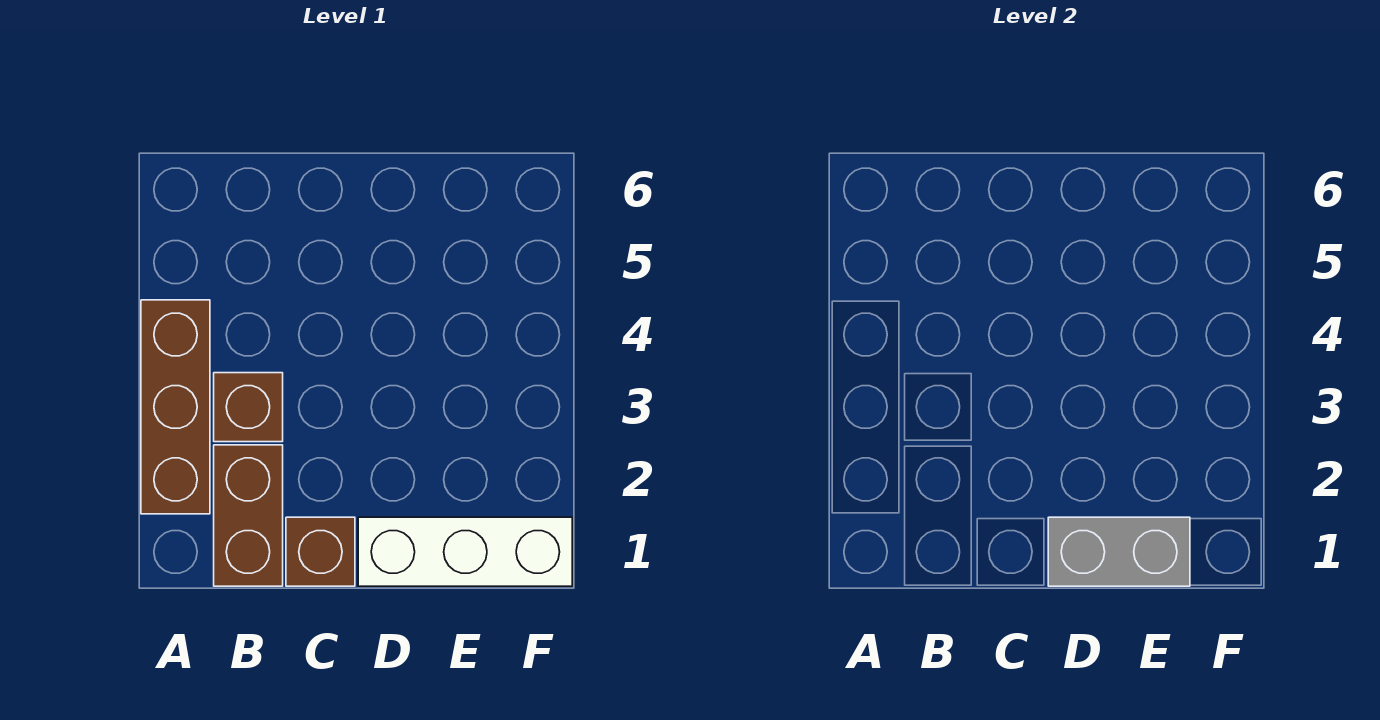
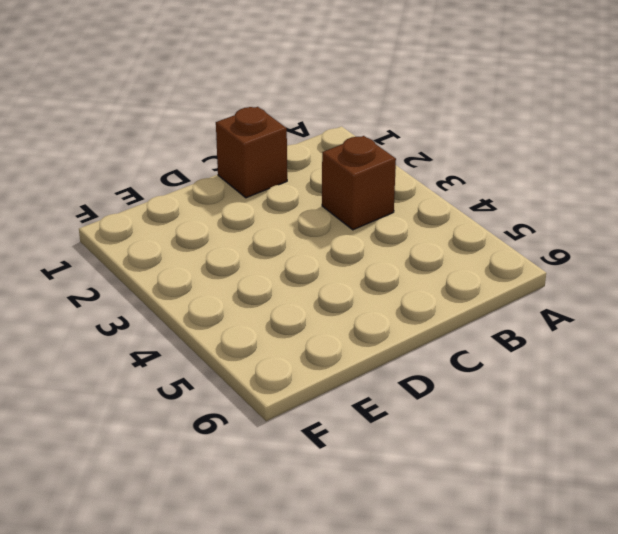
none -> brown 1x3 brick [141,300,210,514]
none -> brown 1x2 brick [214,445,283,586]

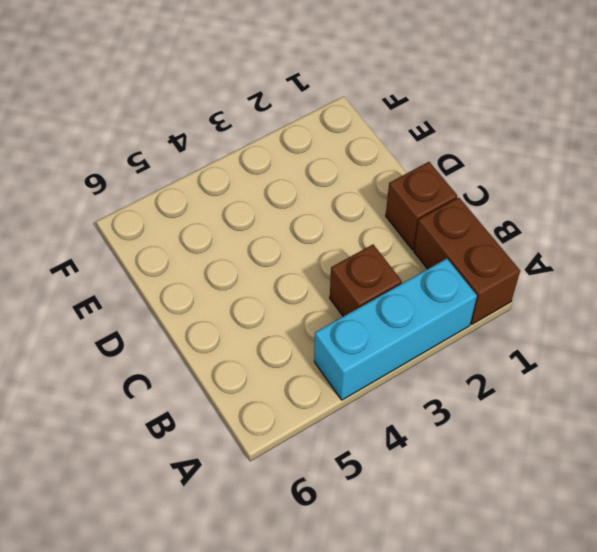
brown 1x2 brick [414,197,520,324] -> brown 1x2 brick turned to [214,445,283,586]
cyan 1x3 brick [314,259,477,400] -> brown 1x3 brick [141,300,210,514]
none -> white 1x3 brick [358,517,572,586]
none -> grey 1x2 brick [1048,517,1190,586]

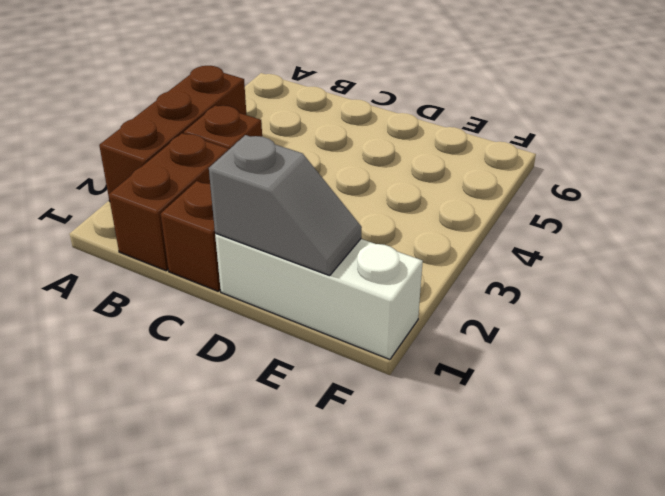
grey 1x2 slope [209,135,362,276] -> grey 1x2 brick [1048,517,1190,586]

